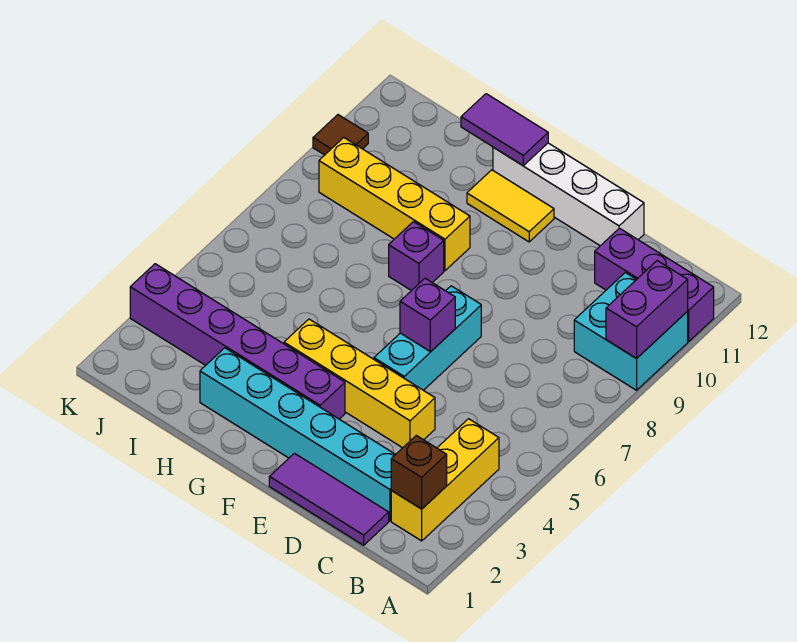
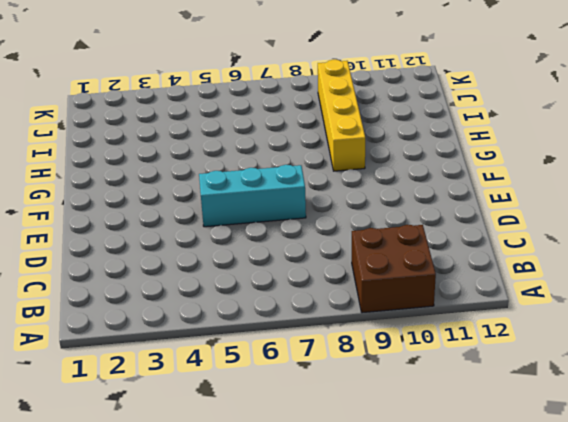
brown 2x2 brick [352,225,436,313] -> cyan 2x2 brick [574,273,688,390]
none -> purple 1x3 brick [595,228,714,341]
none -> yellow 1x3 brick [391,419,499,541]
none -> purple 1x3 tile [269,453,389,545]

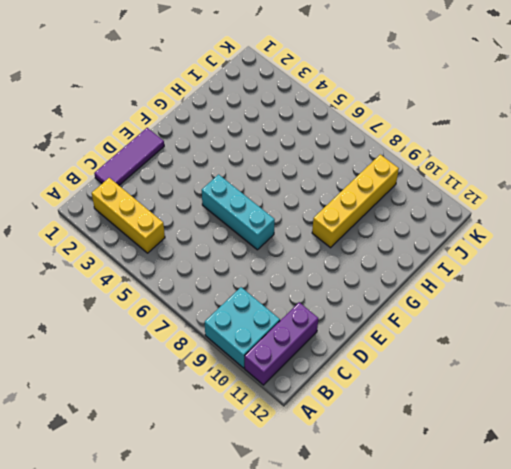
none -> cyan 1x6 brick [200,348,396,521]
none -> yellow 1x4 brick [284,319,435,448]
none -> white 1x4 brick [493,143,644,246]

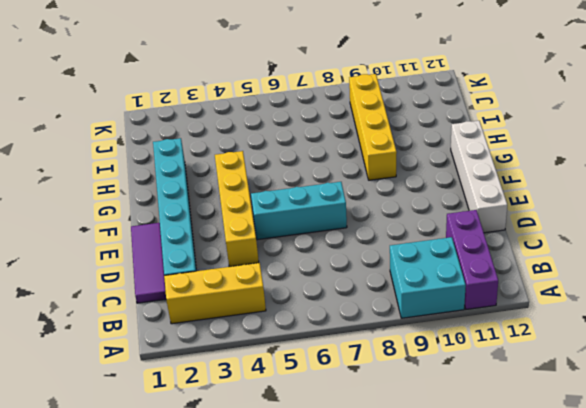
none -> purple 1x6 brick [130,264,345,419]
none -> yellow 1x2 tile [467,170,554,242]
none -> purple 1x1 brick [389,222,444,291]

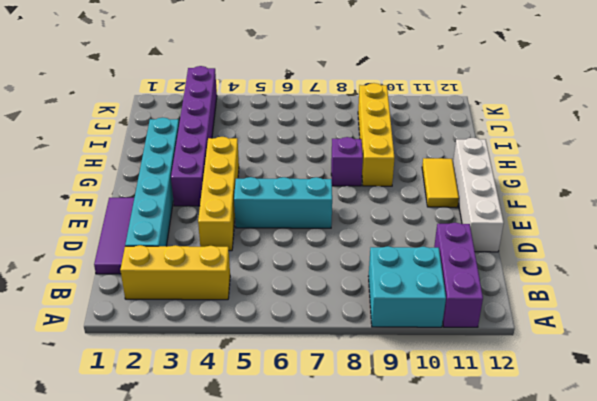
none -> brown 1x1 tile [313,115,368,155]
none -> purple 1x2 brick [606,261,688,359]
none -> brown 1x1 brick [391,435,447,509]

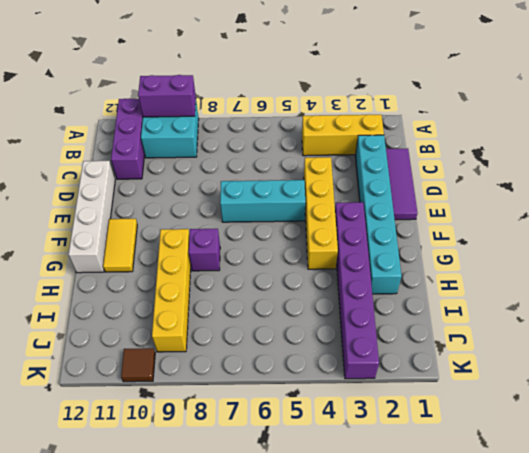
none -> brown 1x1 brick [391,435,447,509]
none -> purple 1x1 brick [400,278,455,352]
none -> purple 1x2 tile [461,94,548,165]

